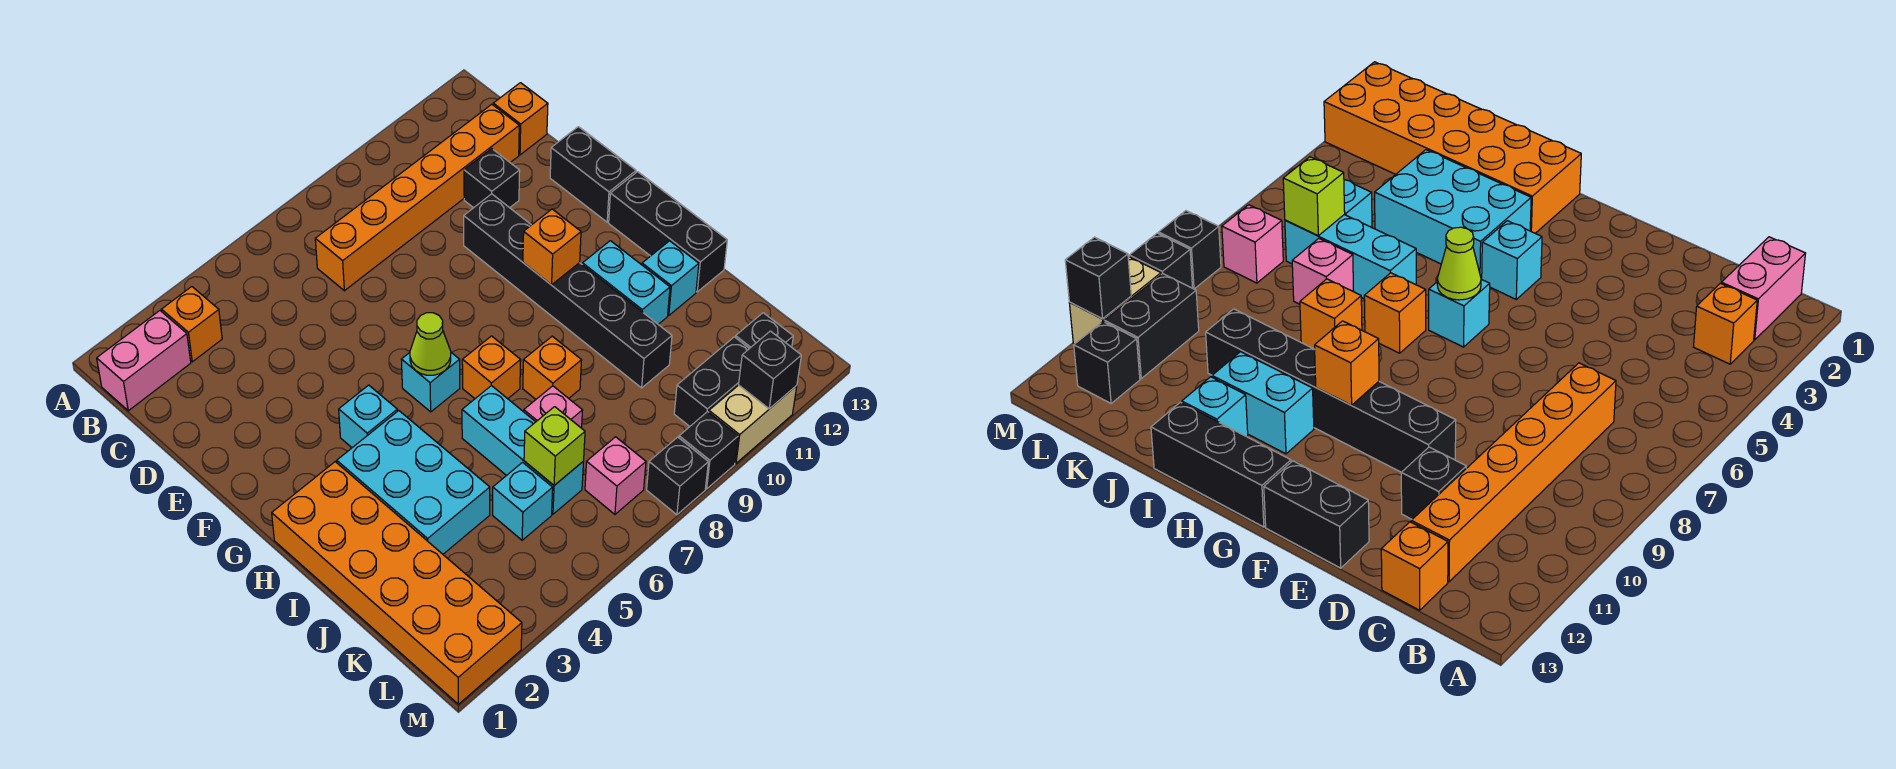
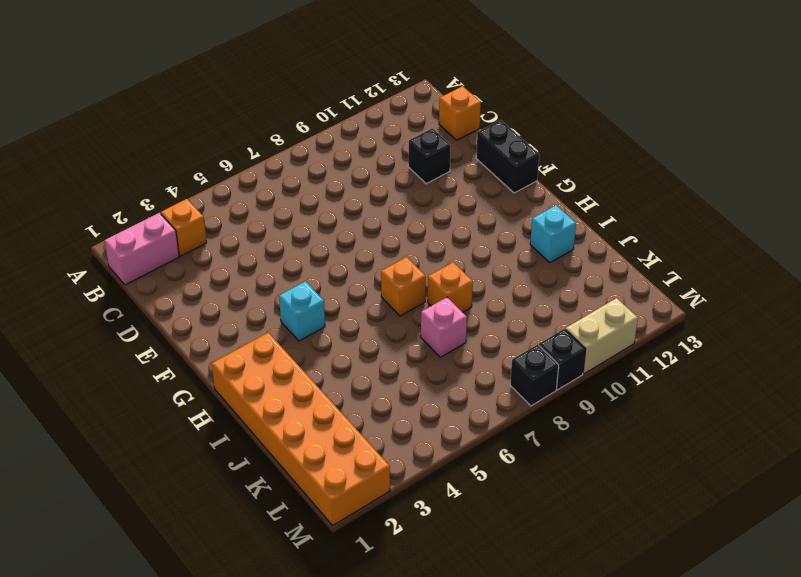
none -> orange 1x6 brick [315,104,519,291]
none -> black 1x6 brick [464,194,672,388]
none -> cyan 1x1 brick [401,353,460,412]

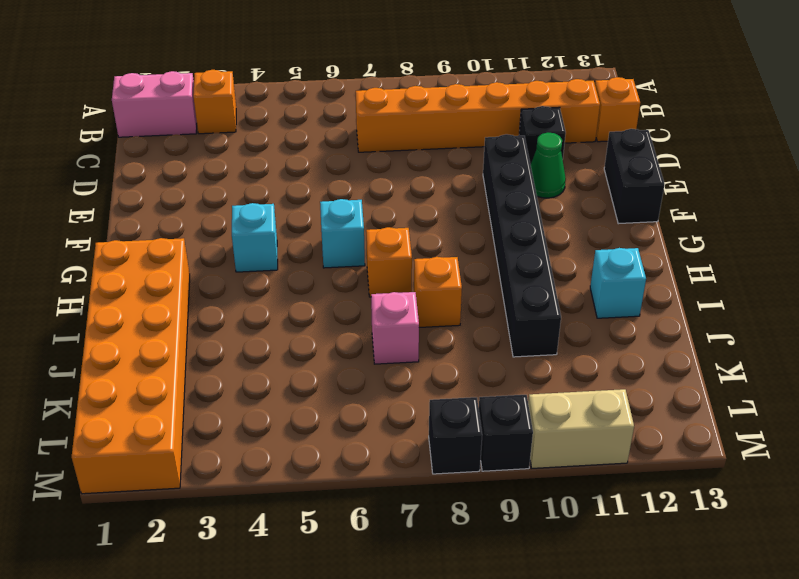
green 1x1 cone [531,133,566,198] -> none
none -> black 1x3 brick [609,172,727,292]
none -> cyan 2x3 brick [337,411,490,554]
none -> cyan 1x2 brick [582,241,670,324]

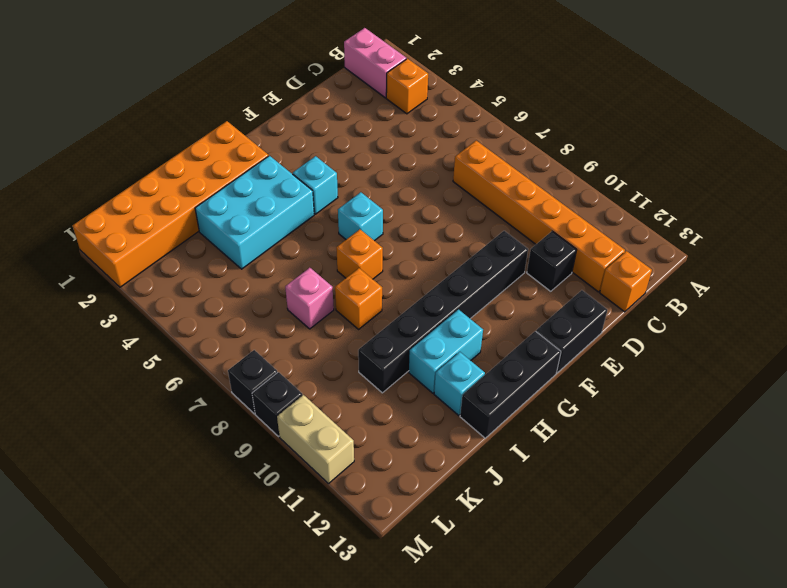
none -> cyan 1x3 brick [462,386,584,514]
none -> cyan 1x1 brick [493,462,553,540]
none -> pink 1x1 brick [585,437,646,514]

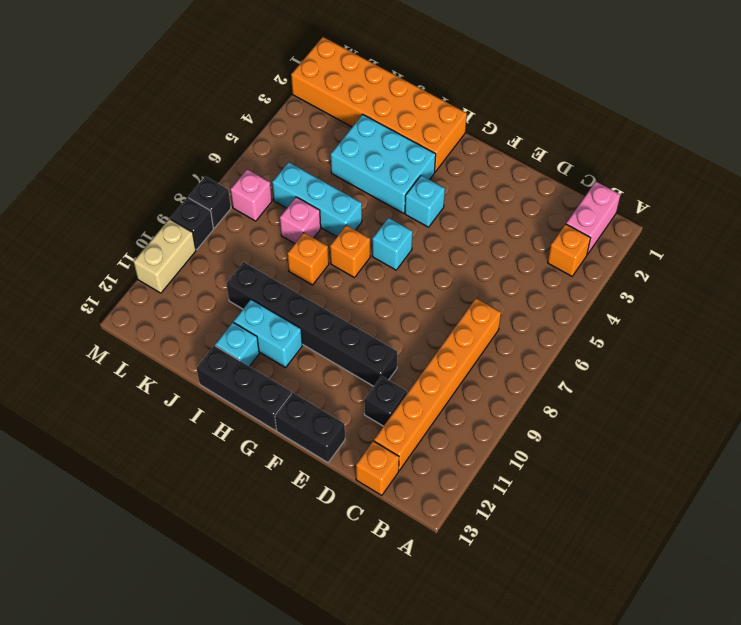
none -> cyan 1x1 brick [493,462,553,540]
none -> black 1x2 brick [674,337,749,426]
none -> black 1x1 brick [735,313,793,349]

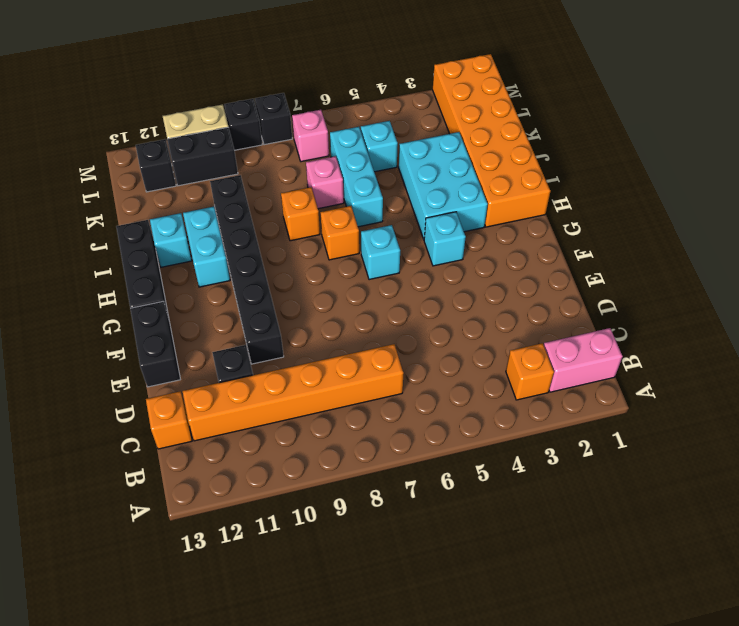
none -> lime 1x1 cone [410,313,451,375]
none -> orange 1x1 brick [523,209,581,285]
none -> lime 1x1 brick [524,407,585,485]

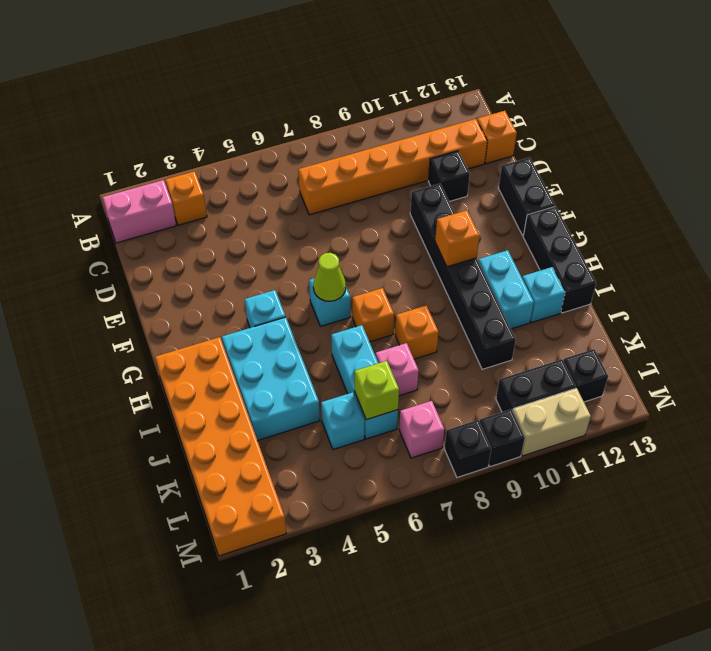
none -> black 1x1 brick [739,331,801,409]

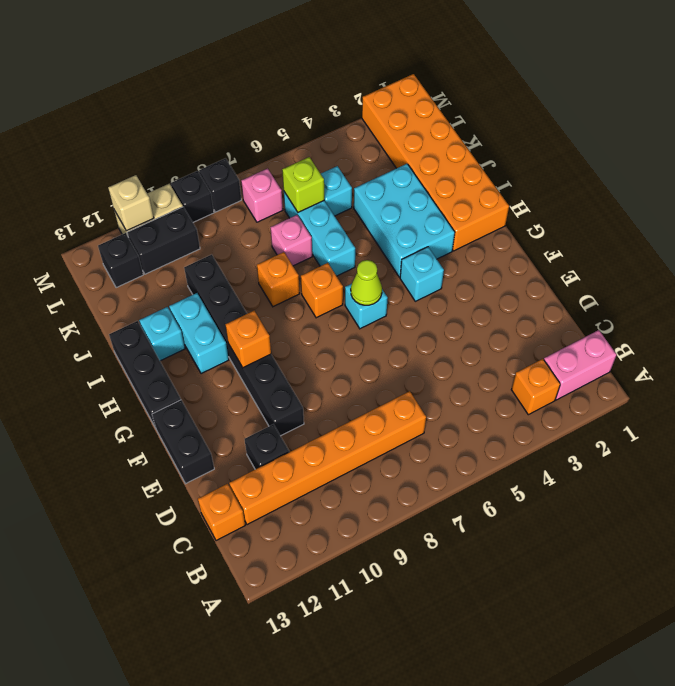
tan 1x1 brick [108,175,154,231] -> black 1x1 brick [739,331,801,409]

